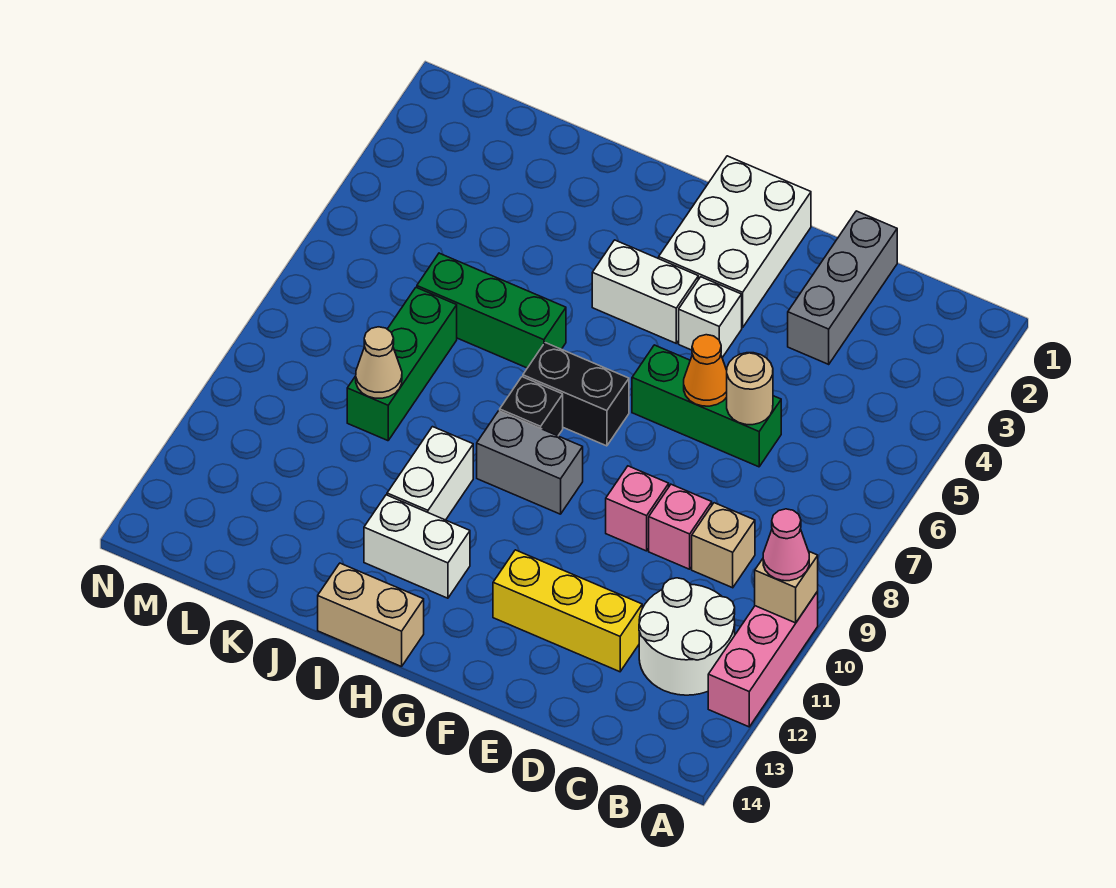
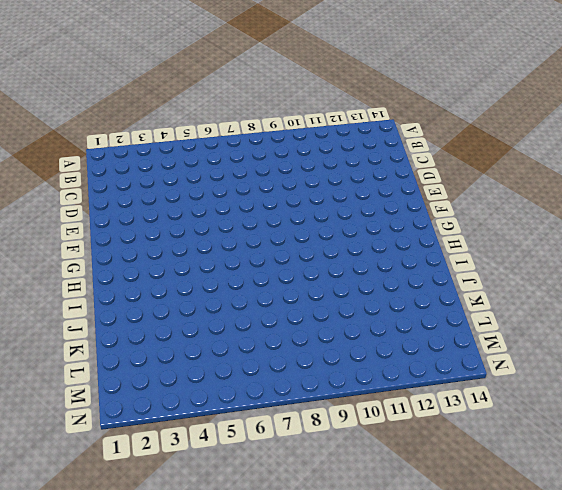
none -> pink 1x3 brick [708,592,818,727]
none -> white 2x2 round brick [639,578,735,695]
none -> tan 1x1 brick [692,503,755,588]

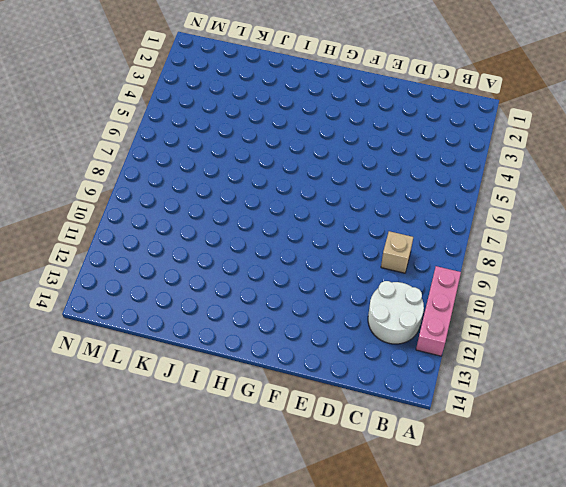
none -> grey 1x3 brick [788,211,897,364]
none -> green 1x3 brick [632,345,781,467]
none -> pink 1x1 brick [649,484,712,569]

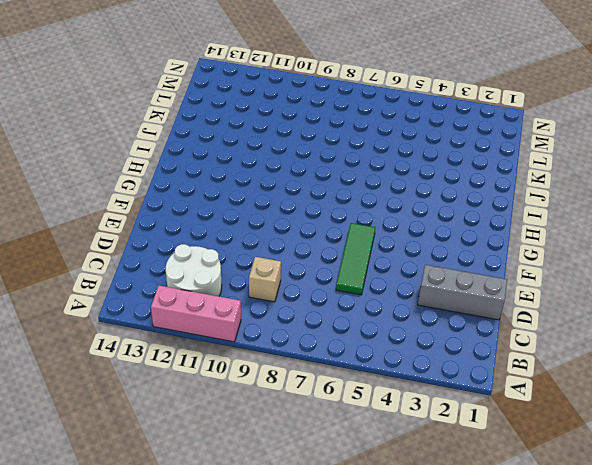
green 1x3 tile [336,223,375,295] -> green 1x3 brick [632,345,781,467]
none -> pink 1x1 brick [649,484,712,569]
none -> yellow 1x3 brick [493,550,642,672]
none -> pink 1x1 brick [606,466,669,551]

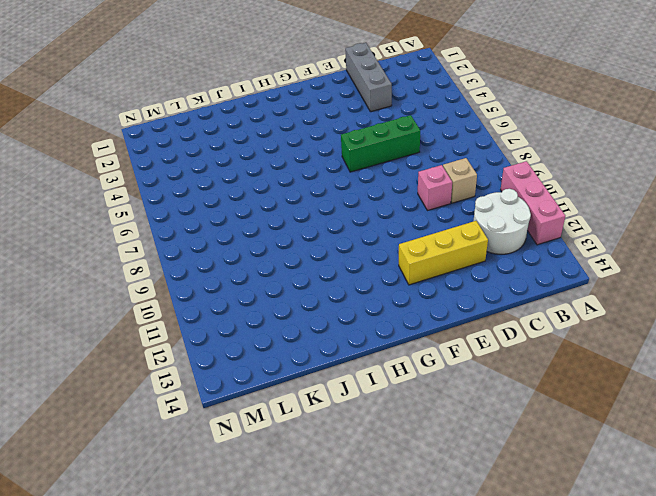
none -> pink 1x1 brick [606,466,669,551]
none -> white 2x3 brick [659,156,811,328]
none -> white 1x1 brick [679,277,742,358]

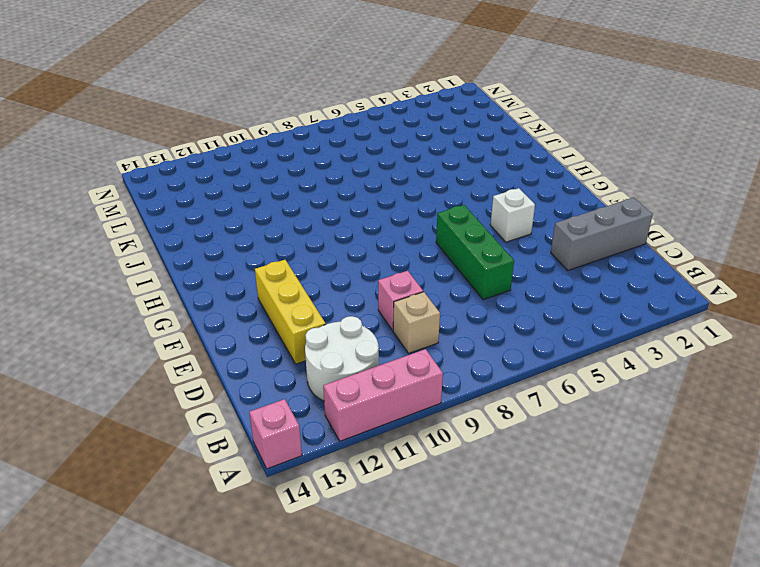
pink 1x1 brick [249,399,302,469] -> pink 1x1 brick moved to [606,466,669,551]
none -> white 2x3 brick [659,156,811,328]
none -> white 1x2 brick [592,240,698,343]
none -> black 1x2 brick [523,343,629,446]

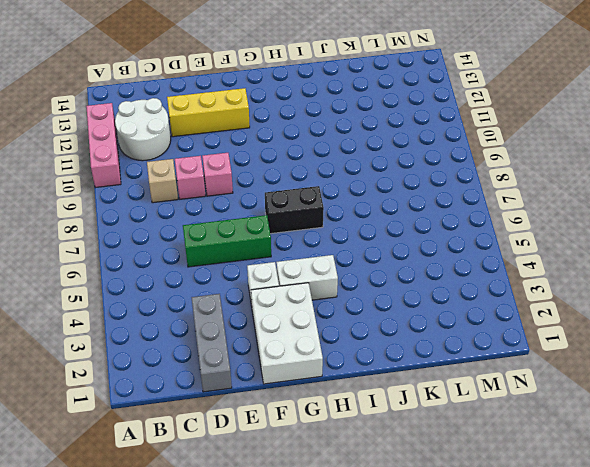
none -> grey 1x2 brick [477,411,583,514]
none -> black 1x1 brick [500,377,563,436]
none -> white 1x2 brick [364,495,470,598]

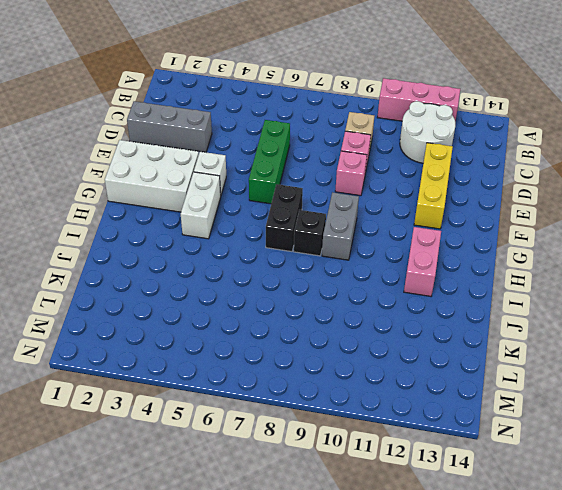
pink 1x2 brick [404,227,441,296] -> white 1x2 brick [364,495,470,598]
none -> tan 1x2 brick [318,563,424,667]
none -> green 1x3 brick [417,253,566,368]
none -> white 1x2 brick [387,427,473,520]

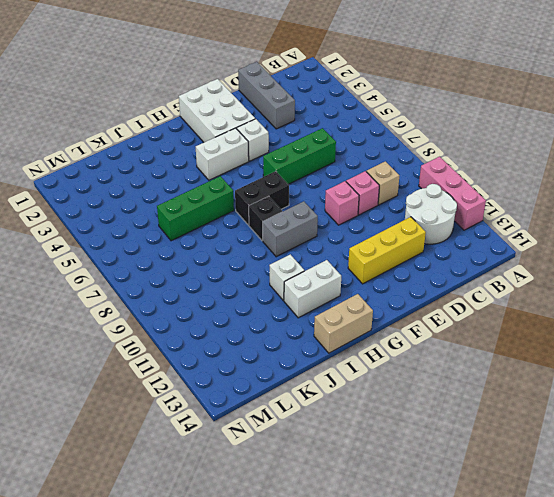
white 1x1 brick [269,254,304,301] -> white 1x2 brick [387,427,473,520]
none -> green 1x3 brick [347,288,457,441]
none -> tan 1x1 brick [755,552,818,623]
none -> tan 1x1 round brick [727,353,773,425]

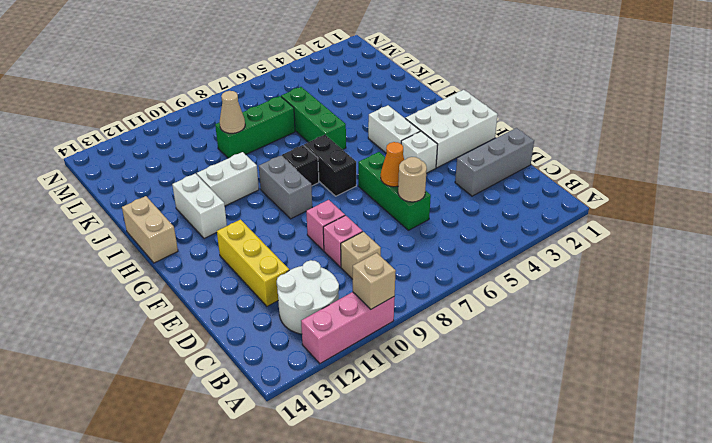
none -> pink 1x1 cone [763,509,809,581]

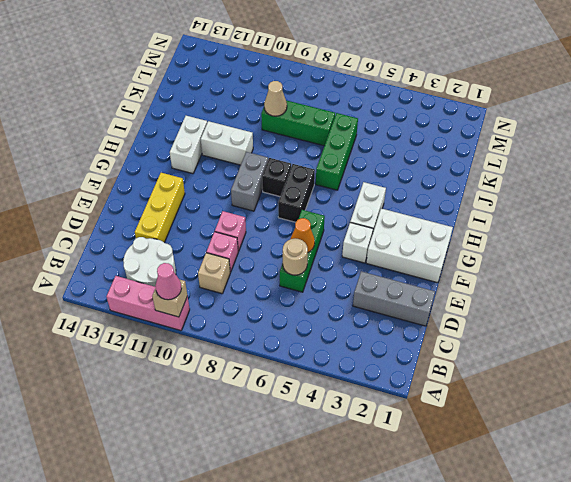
none -> tan 1x2 brick [318,563,424,667]

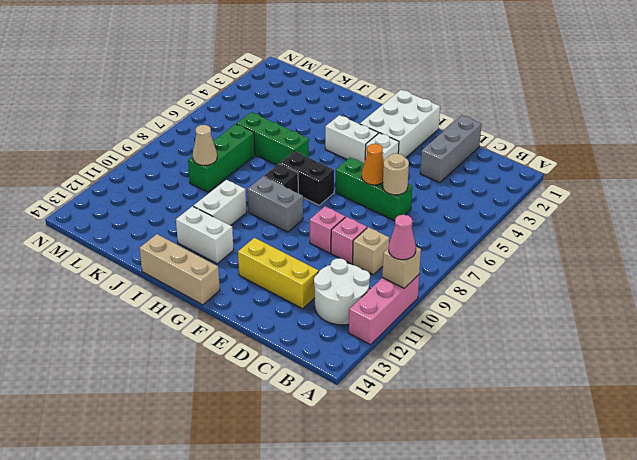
tan 1x3 brick [140,234,220,305] -> tan 1x2 brick [318,563,424,667]

